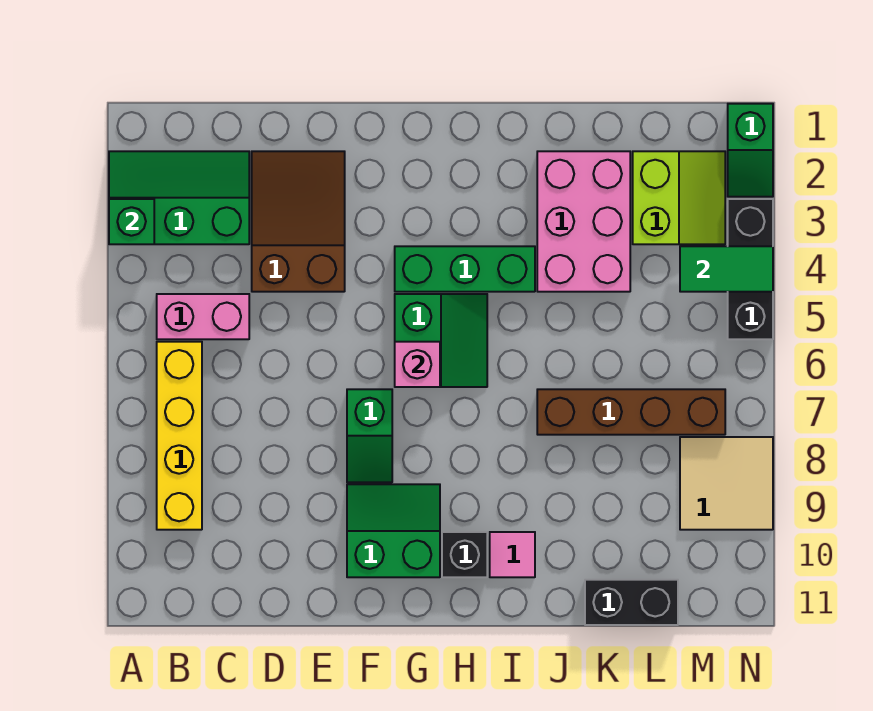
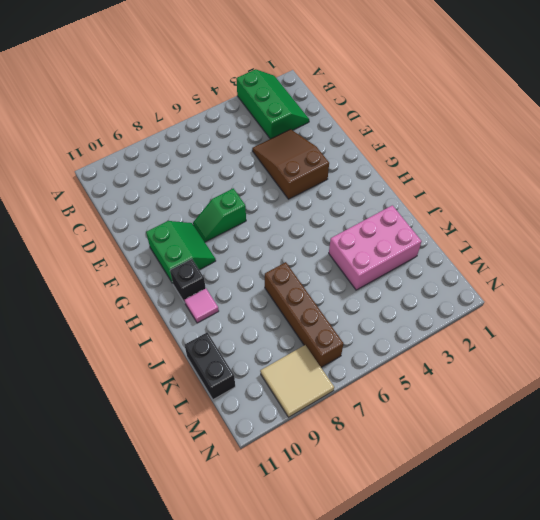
brown 2x3 slope [252,129,329,199] -> brown 2x3 slope turned to [252,151,345,292]
none -> pink 1x2 brick [157,294,249,339]
none -> yellow 1x4 brick [157,342,202,530]
none -> green 1x3 brick [395,246,535,292]

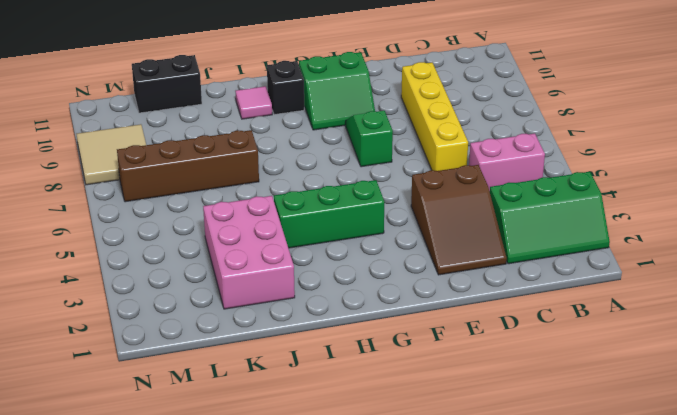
yellow 1x4 brick [401,62,468,171] -> yellow 1x4 brick moved to [157,342,202,530]
none -> green 2x2 slope [395,294,487,387]
none -> lime 2x2 slope [633,151,725,244]
none -> green 1x2 slope [728,104,773,197]

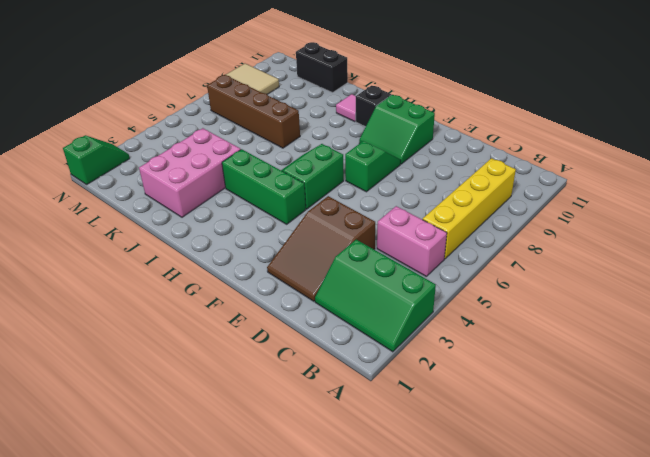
none -> lime 2x2 slope [633,151,725,244]
none -> black 1x3 brick [728,199,773,339]
none -> green 1x1 brick [109,199,154,244]

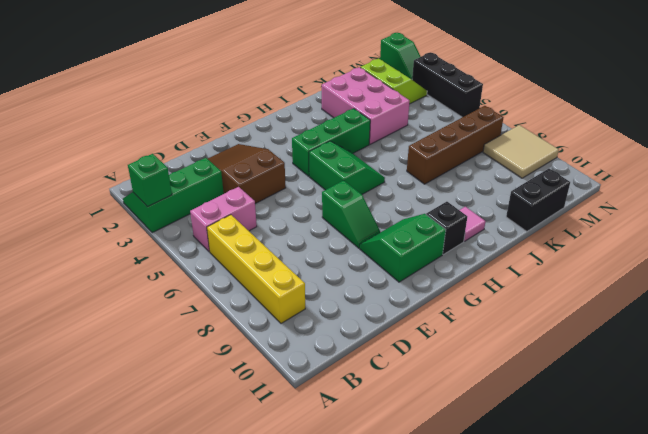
none -> pink 1x1 brick [395,342,440,387]
none -> green 1x2 tile [680,246,773,292]

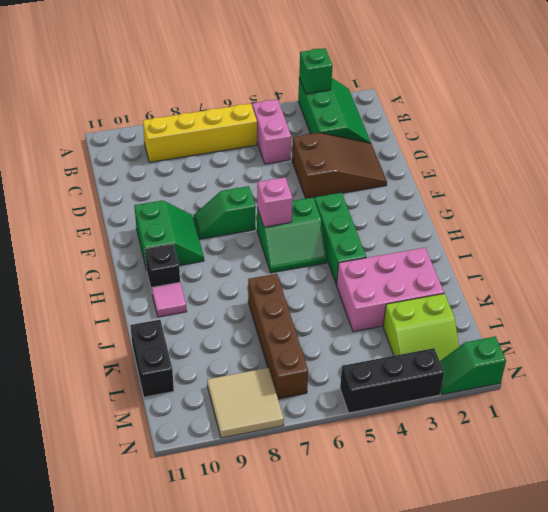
none -> green 1x2 tile [680,246,773,292]

